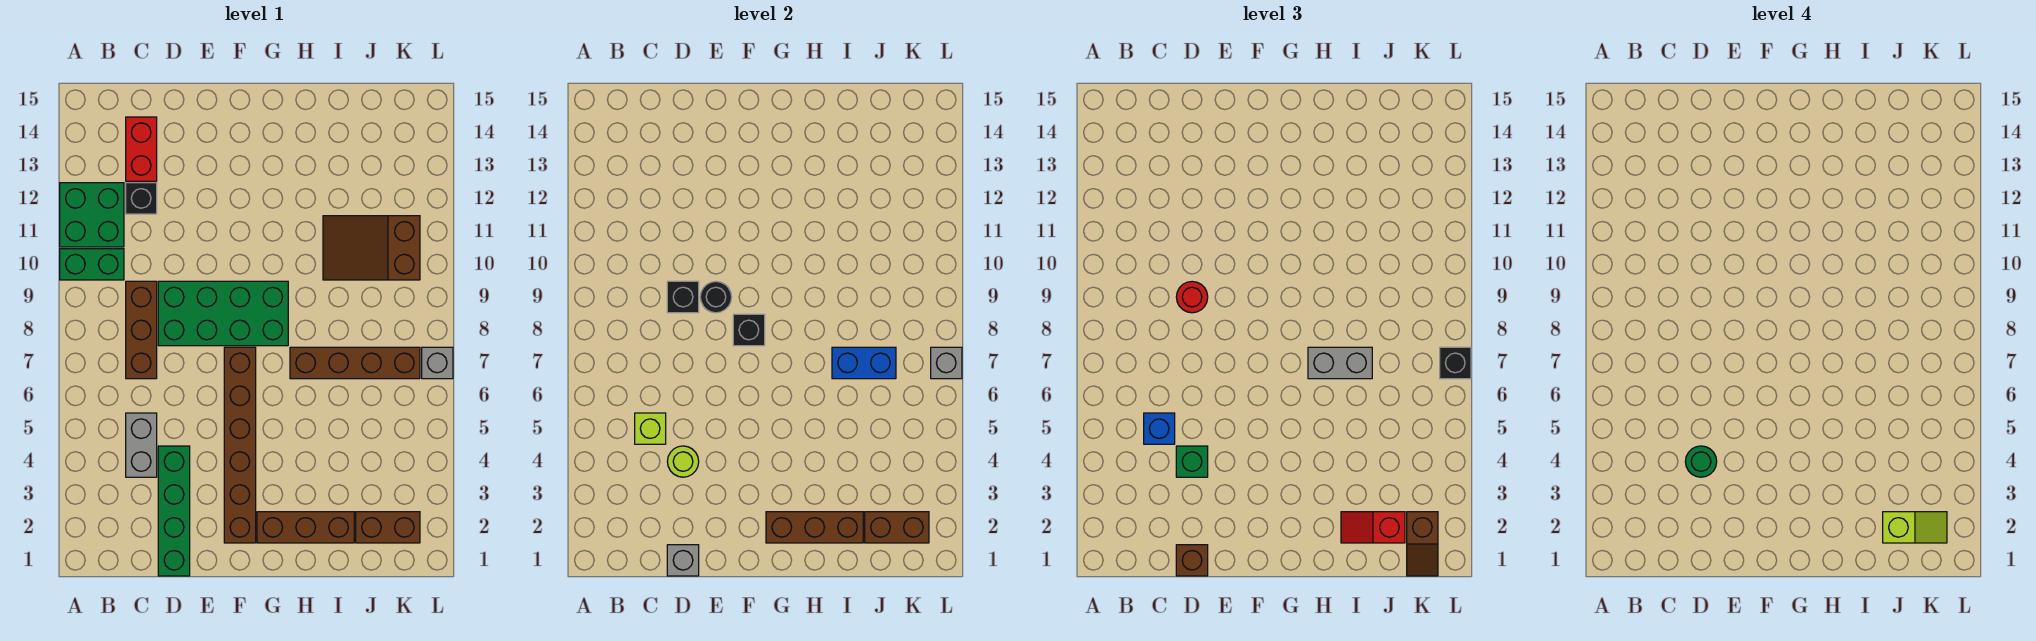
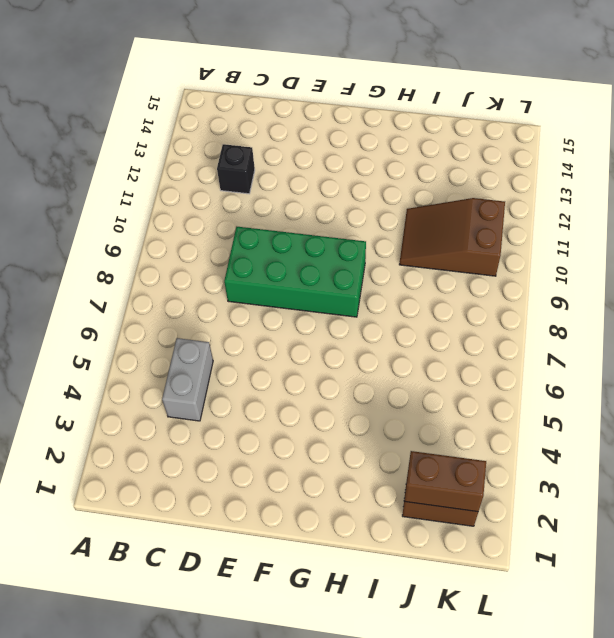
none -> green 1x2 brick [60,249,124,280]
none -> green 2x2 brick [60,183,124,247]
none -> brown 1x3 brick [126,281,157,379]
none -> red 1x2 brick [126,117,157,181]

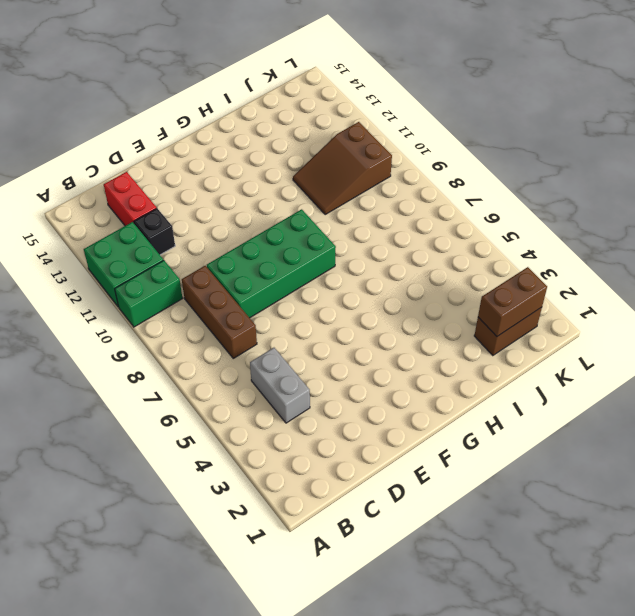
none -> green 1x4 brick [158,446,190,576]
none -> brown 1x6 brick [224,347,256,543]
none -> brown 1x3 brick [257,512,354,543]
none -> brown 1x4 brick [290,347,420,379]

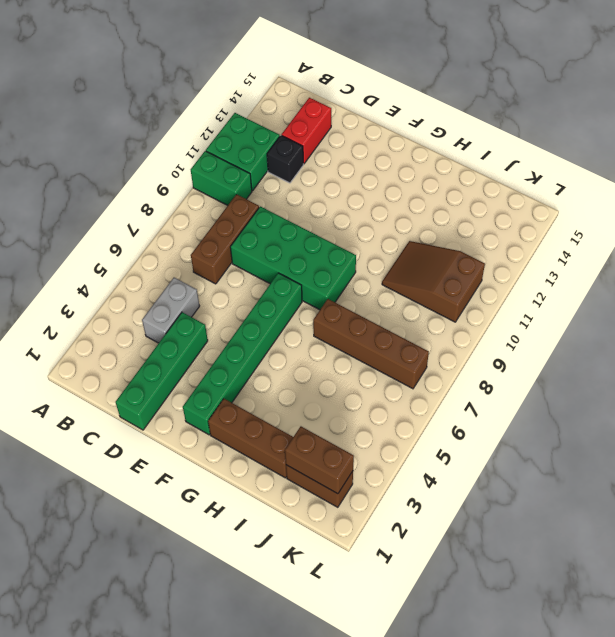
green 1x6 brick [183,273,302,435] -> brown 1x6 brick [224,347,256,543]
none -> grey 1x1 brick [422,347,453,379]
none -> lime 1x1 brick [635,413,666,444]
none -> grey 1x1 brick [667,545,699,576]
none -> lime 1x1 round brick [667,446,699,477]

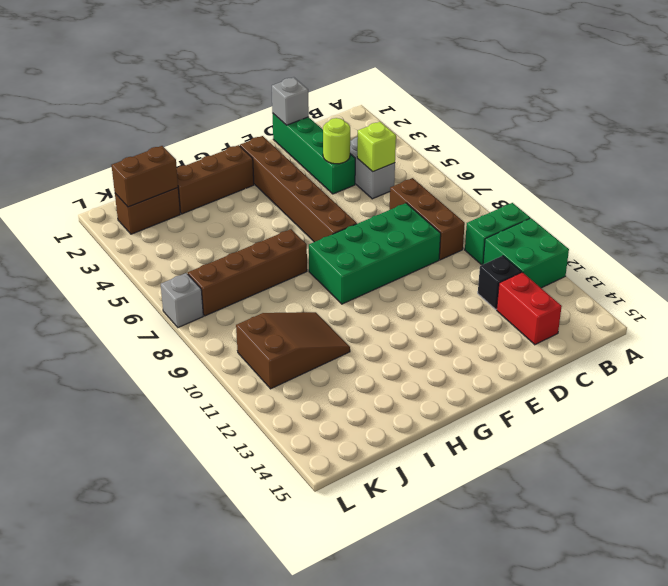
none -> black 1x1 brick [667,281,699,313]
none -> black 1x1 round brick [700,282,732,313]
none -> black 1x1 brick [733,314,765,346]
none -> brown 1x3 brick [766,512,863,543]

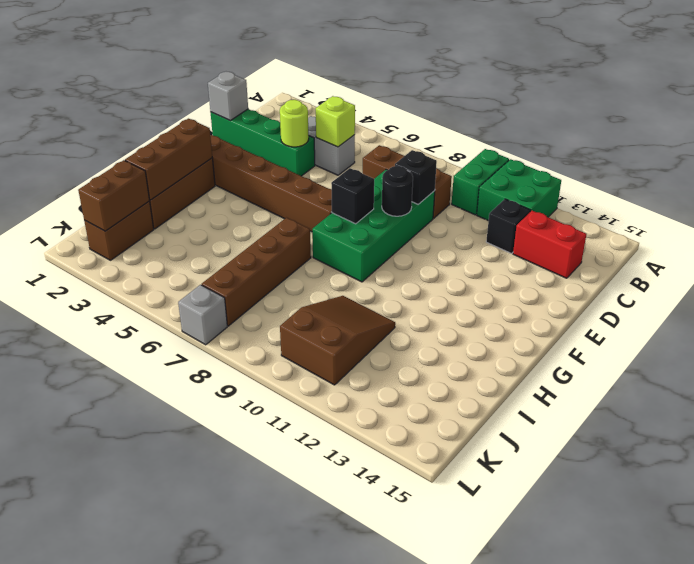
none -> blue 1x2 brick [832,347,896,379]
none -> grey 1x1 brick [931,347,962,379]
none -> blue 1x1 brick [1144,413,1175,444]
none -> brown 1x1 brick [1176,545,1208,576]

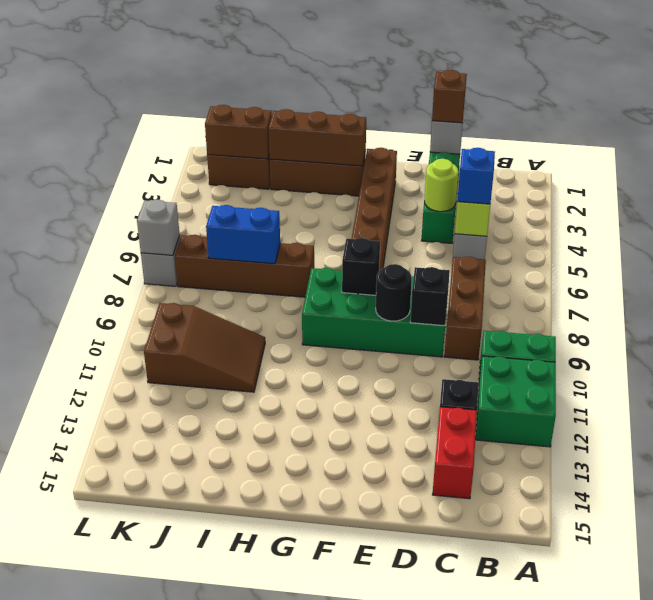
none -> green 1x1 brick [1176,446,1208,477]
none -> red 1x1 round brick [1176,282,1208,313]
none -> grey 1x2 brick [1308,347,1372,379]
none -> red 1x2 slope [1341,512,1405,543]

